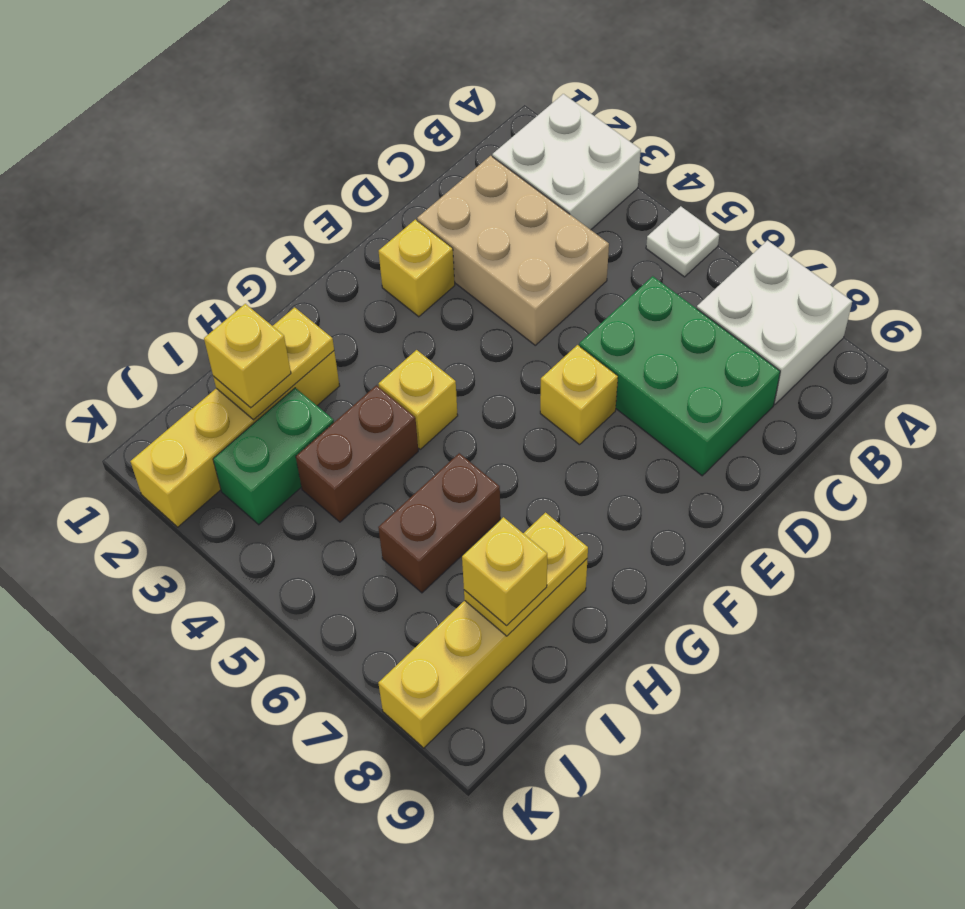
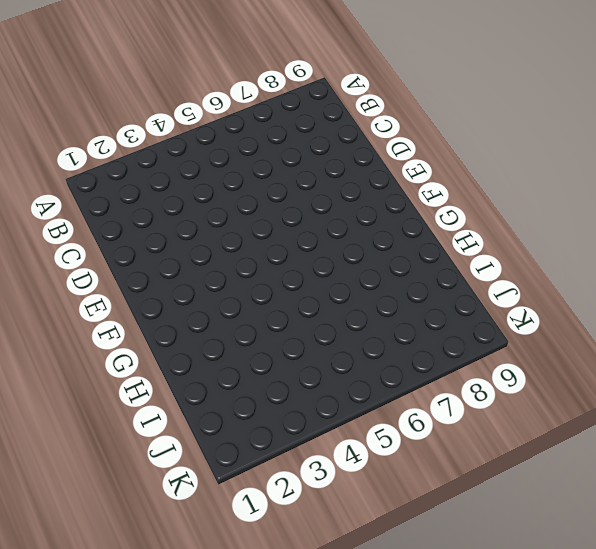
none -> white 2x2 brick [492,94,641,230]
none -> white 1x1 plate [646,206,719,277]
none -> white 2x2 brick [697,240,852,404]

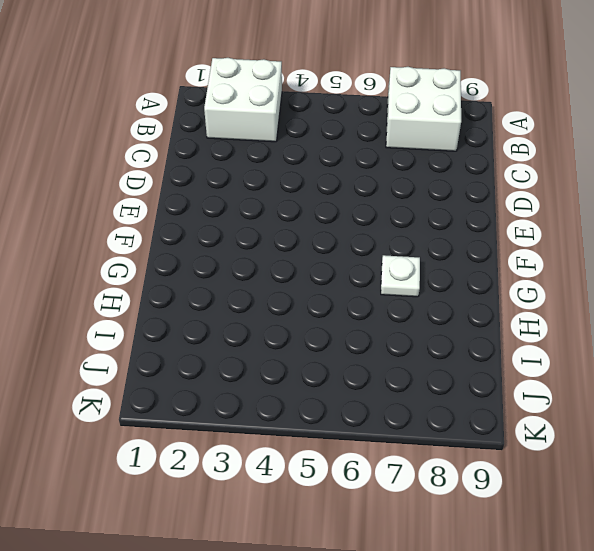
white 1x1 plate [381,255,420,297] -> white 1x1 plate moved to [646,206,719,277]
none -> tan 2x3 brick [417,156,609,345]
none -> green 2x3 brick [579,276,780,476]
none -> yellow 1x1 brick [379,220,455,317]

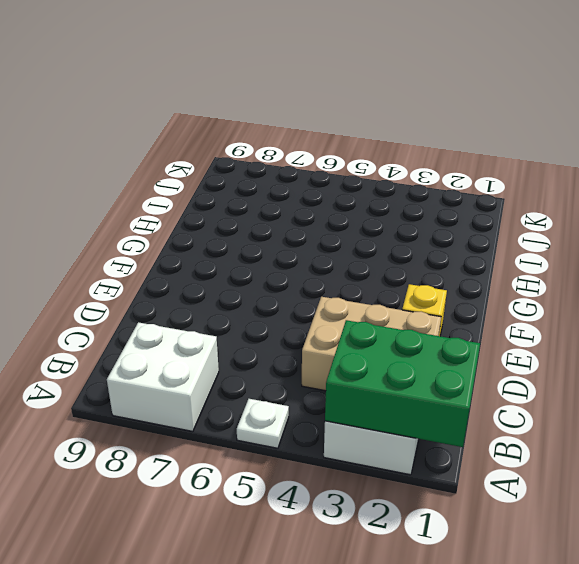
green 2x3 brick [325,320,480,447] -> green 2x3 brick moved to [579,276,780,476]
none -> yellow 1x1 brick [540,345,618,445]
none -> yellow 1x1 brick [379,350,458,449]
none -> yellow 1x4 brick [130,351,340,527]

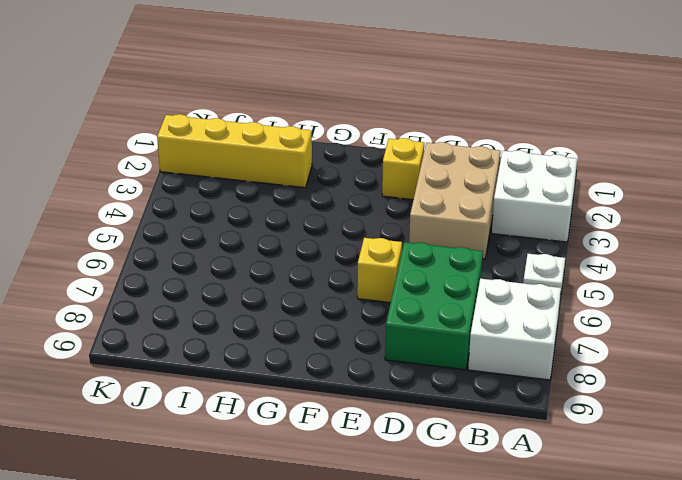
none -> yellow 1x1 brick [379,350,458,449]
none -> brown 1x2 brick [296,385,418,522]
none -> brown 1x2 brick [378,453,500,593]

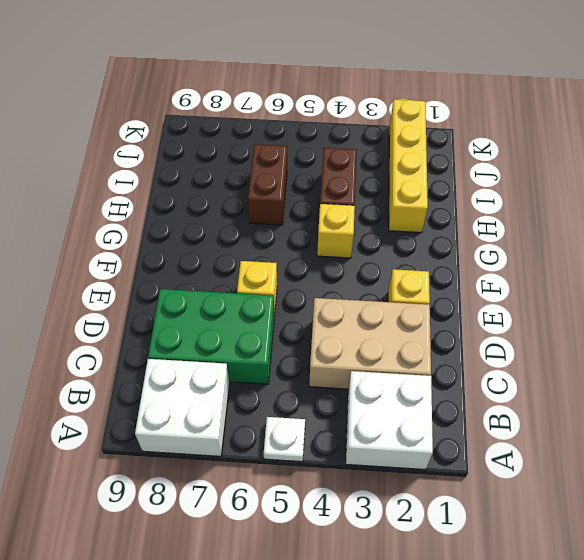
none -> yellow 1x4 brick [378,559,587,748]
none -> green 1x2 brick [213,388,334,525]
none -> yellow 1x2 plate [213,307,334,420]

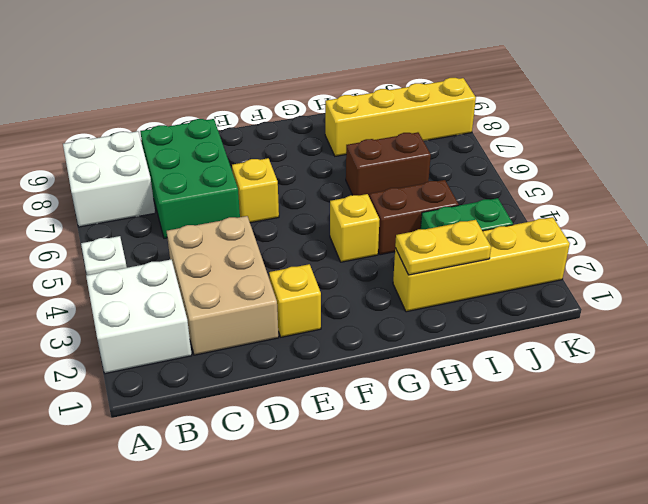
none -> yellow 1x2 plate [464,513,588,636]
none -> yellow 1x1 brick [204,304,291,408]
none -> yellow 1x1 brick [462,517,547,626]

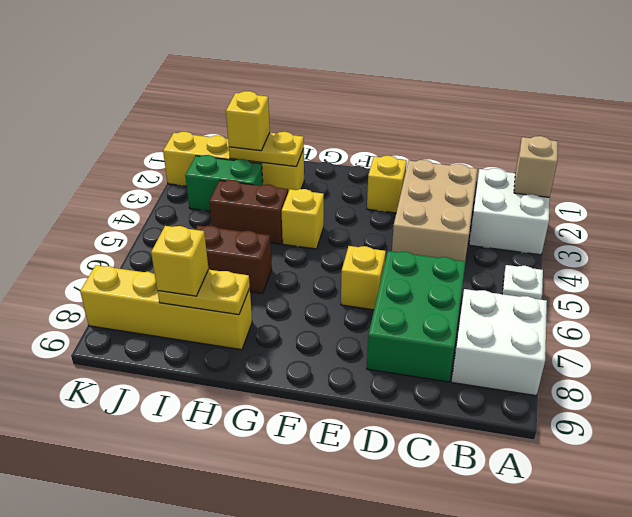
tan 1x1 brick [514,136,558,197] -> none

